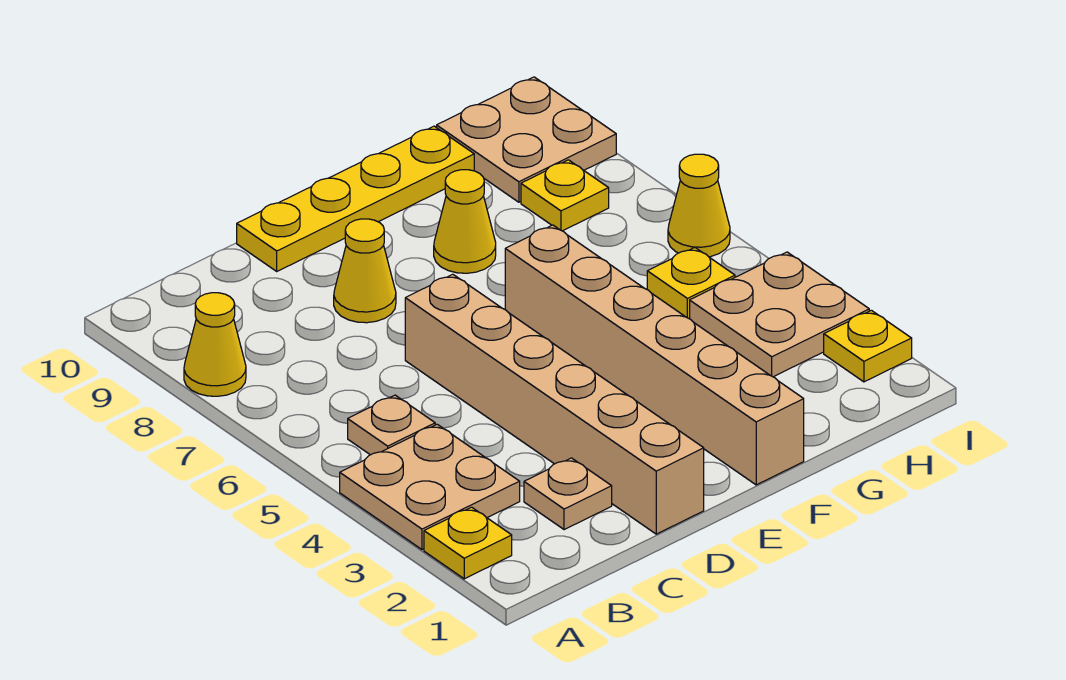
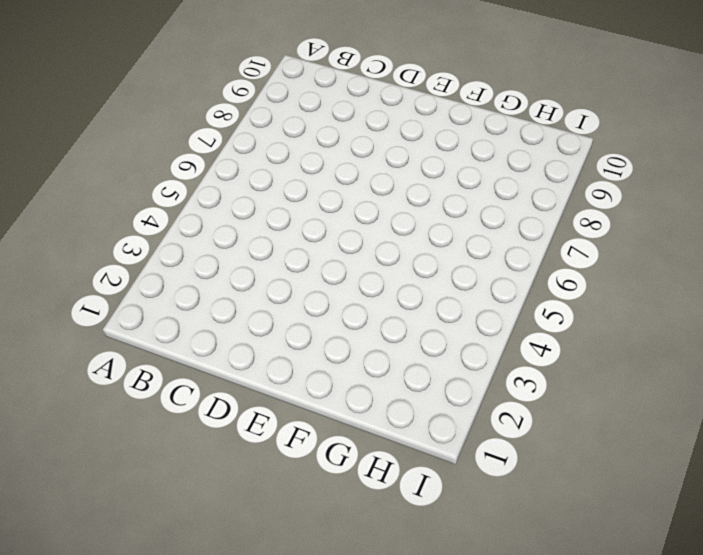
none -> yellow 1x1 plate [424,507,512,579]
none -> tan 2x2 plate [340,424,520,550]
none -> yellow 1x1 cone [184,293,246,396]

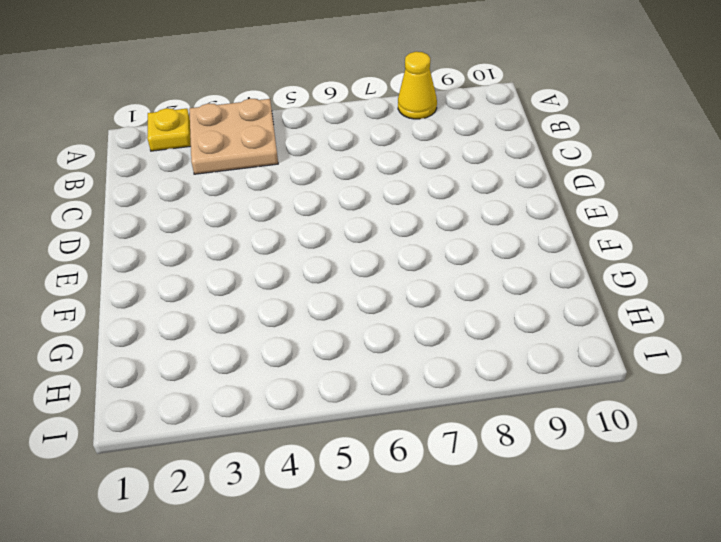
none -> tan 1x1 plate [348,395,435,455]
none -> tan 1x1 plate [524,458,612,530]
none -> tan 1x6 brick [405,274,704,534]

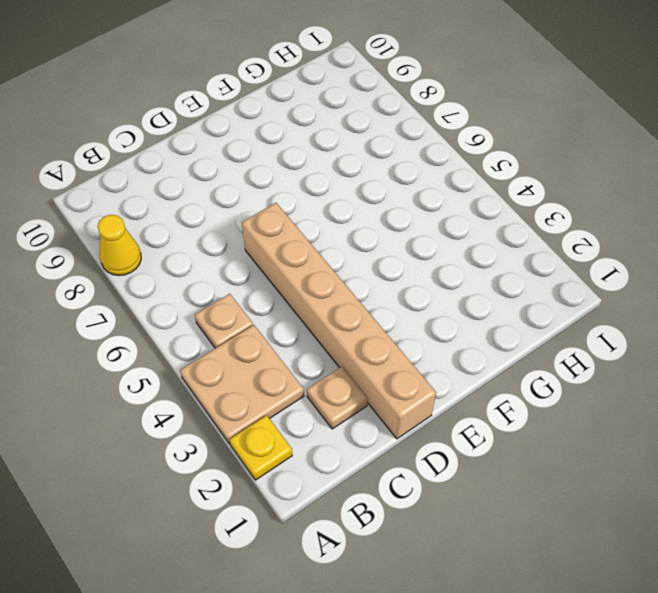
none -> yellow 1x1 cone [334,219,396,323]
none -> yellow 1x4 plate [237,126,474,271]
none -> tan 1x6 brick [505,225,804,485]

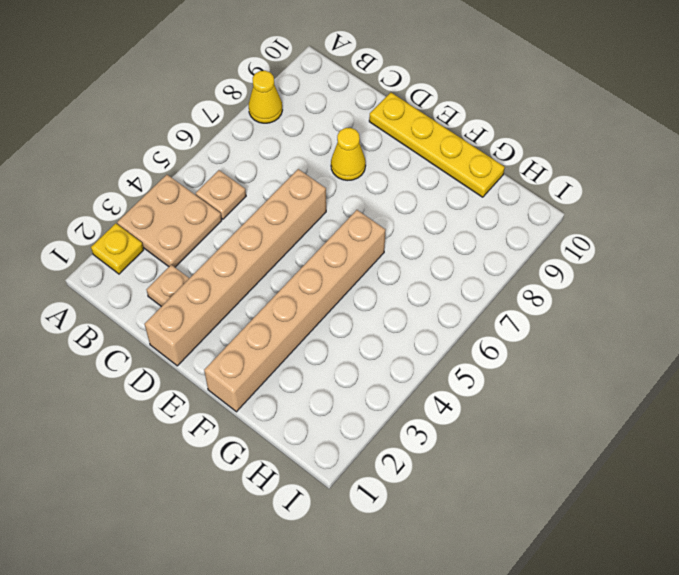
none -> yellow 1x1 cone [434,170,496,273]
none -> tan 2x2 plate [690,252,869,377]
none -> yellow 1x1 plate [647,248,735,318]

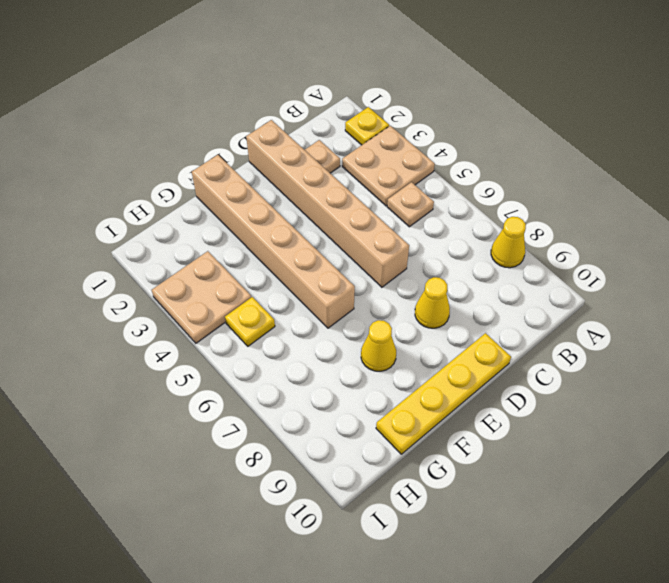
none -> yellow 1x1 plate [521,160,609,231]
none -> tan 2x2 plate [437,77,616,202]
none -> yellow 1x1 plate [824,310,912,382]

